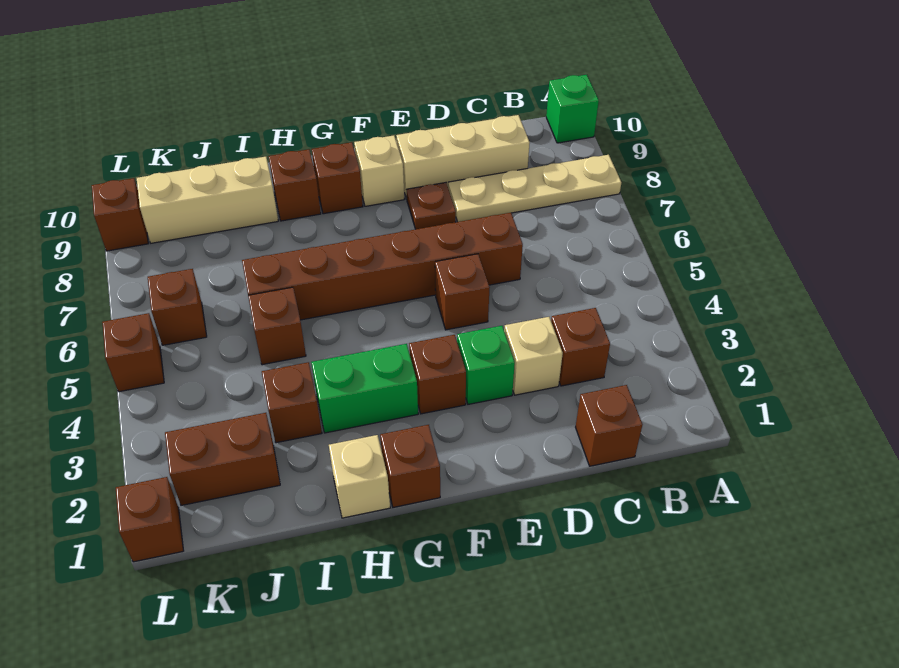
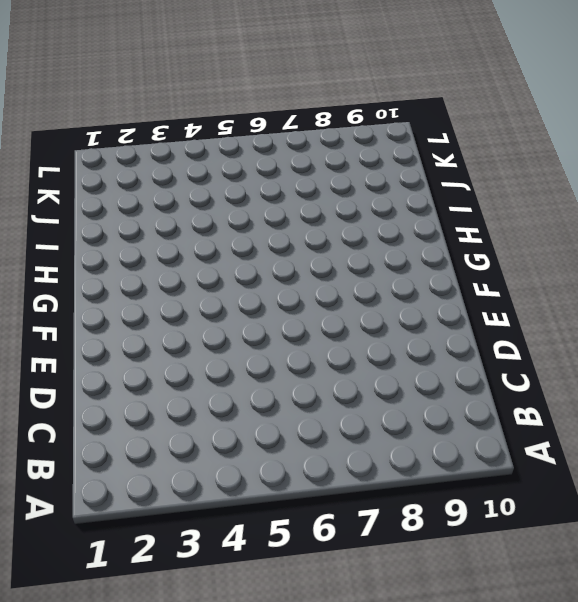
none -> tan 1x4 plate [448,155,621,222]
none -> green 1x1 brick [546,75,599,143]
none -> brown 1x1 brick [576,385,642,466]

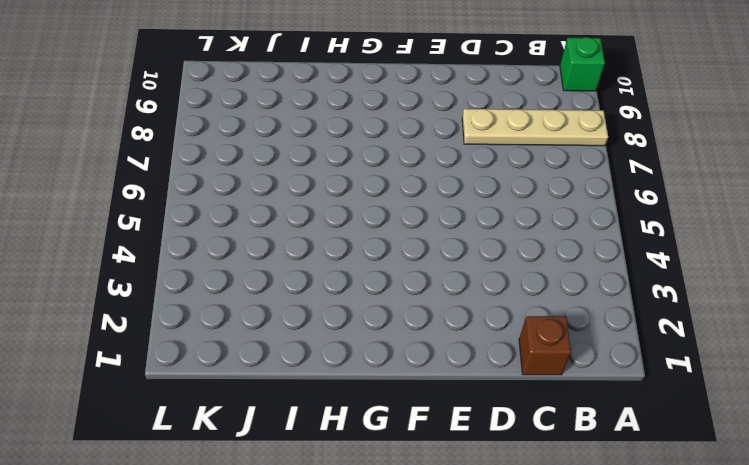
none -> brown 1x1 brick [551,308,610,386]
none -> tan 1x3 brick [396,115,530,199]
none -> tan 1x1 brick [504,317,563,395]

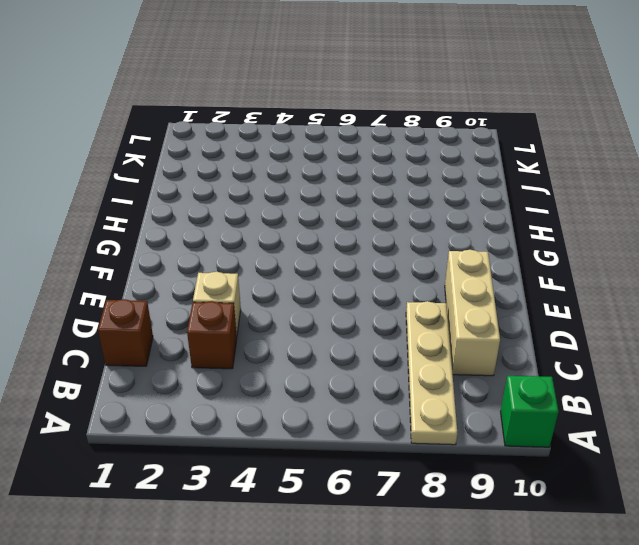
none -> brown 1x6 brick [242,213,523,320]
none -> green 1x1 brick [457,326,515,404]
none -> brown 1x1 brick [435,254,490,330]

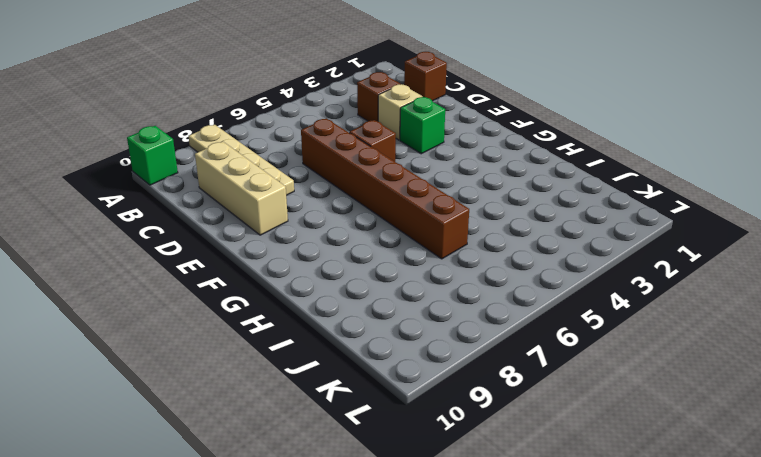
none -> brown 1x1 plate [407,183,456,229]
none -> brown 1x1 brick [409,335,466,414]
none -> tan 1x1 brick [354,135,404,206]

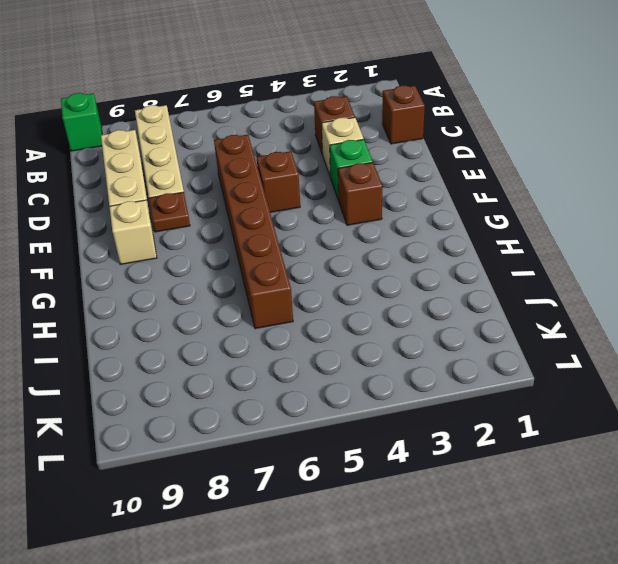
none -> brown 1x1 brick [380,425,440,507]
none -> green 1x2 brick [311,344,418,433]
none -> brown 1x1 brick [312,142,363,214]

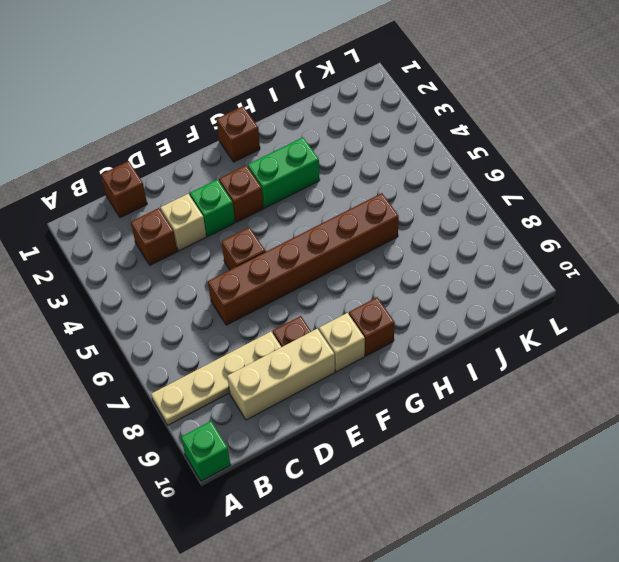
none -> tan 1x1 brick [329,435,390,518]
none -> brown 1x1 brick [269,149,321,221]
none -> brown 1x1 brick [262,362,322,443]

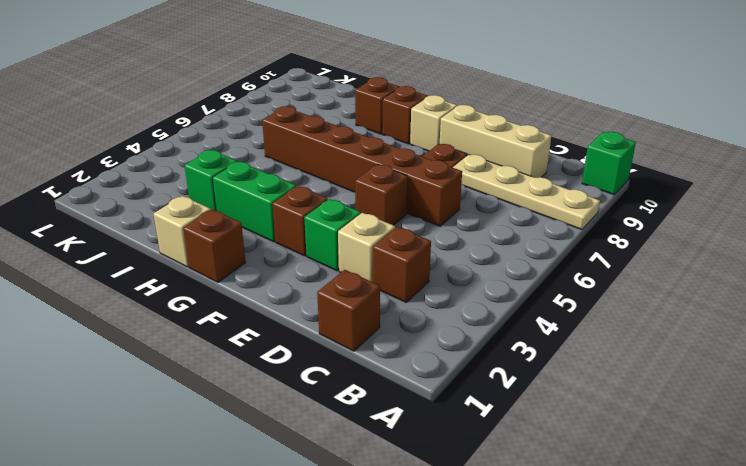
green 1x1 brick [184,150,237,211] -> brown 1x1 brick [262,362,322,443]
none -> brown 1x1 brick [248,287,306,365]
none -> tan 1x3 brick [137,157,278,243]
none -> brown 1x2 brick [165,413,280,505]

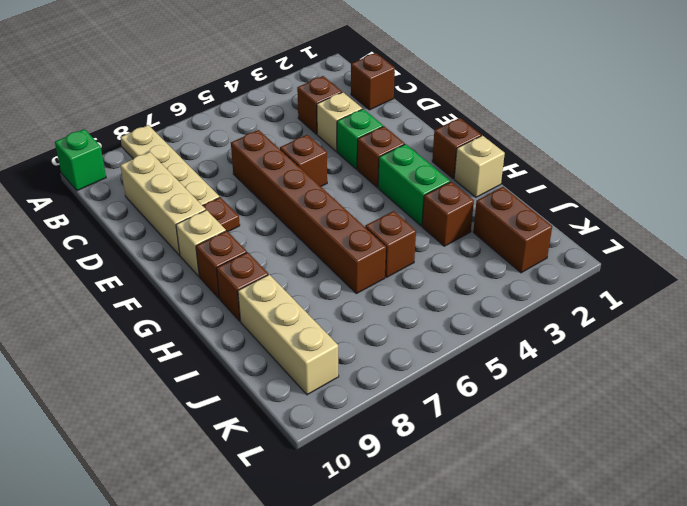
none -> brown 1x1 brick [148,269,207,345]
none -> brown 1x1 brick [116,477,183,562]
none -> brown 1x1 brick [102,313,164,392]

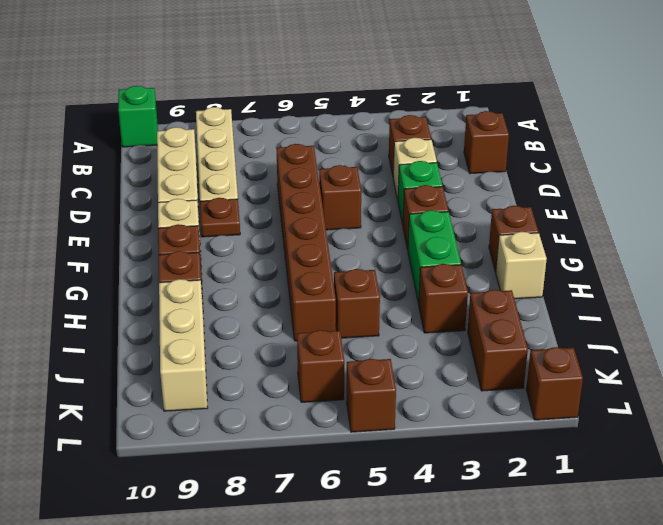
none -> brown 1x1 brick [92,178,148,251]

